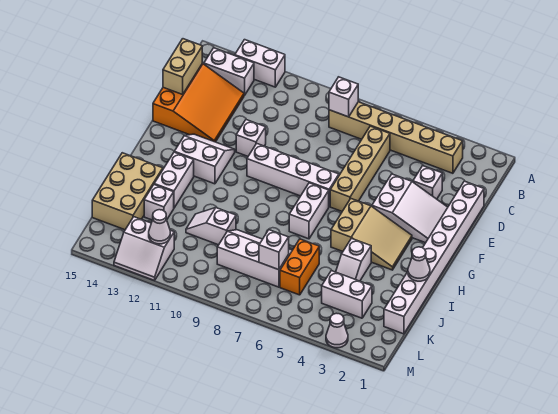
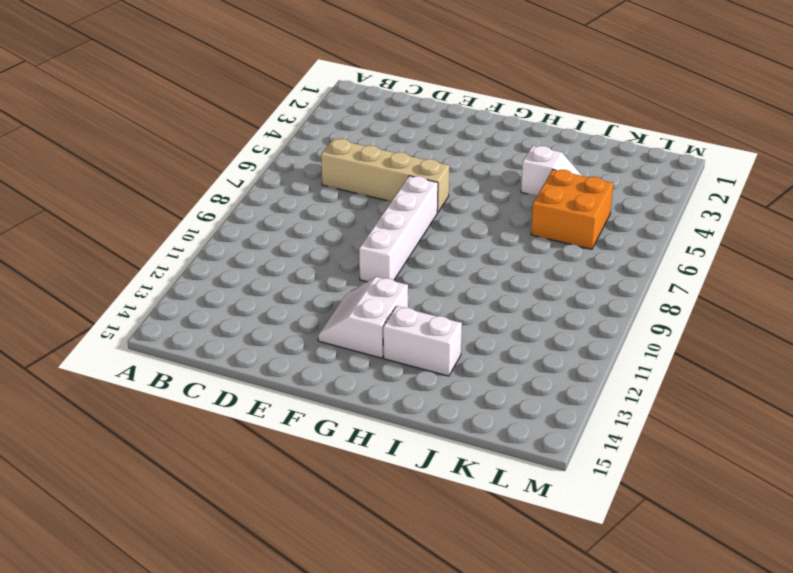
orange 2x2 brick [531,169,613,249] -> orange 1x2 brick [280,239,319,295]
none -> white 1x2 brick [235,40,285,87]
none -> tan 1x6 brick [329,102,463,173]
none -> white 1x2 brick [204,48,254,96]

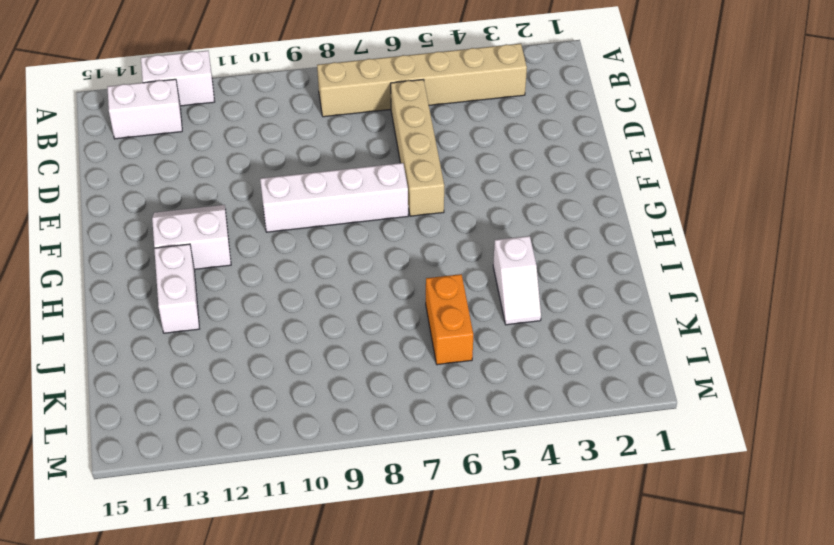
none -> orange 3x3 slope [153,63,244,142]
none -> white 1x8 brick [384,181,484,334]
none -> white 1x1 brick [413,166,442,199]

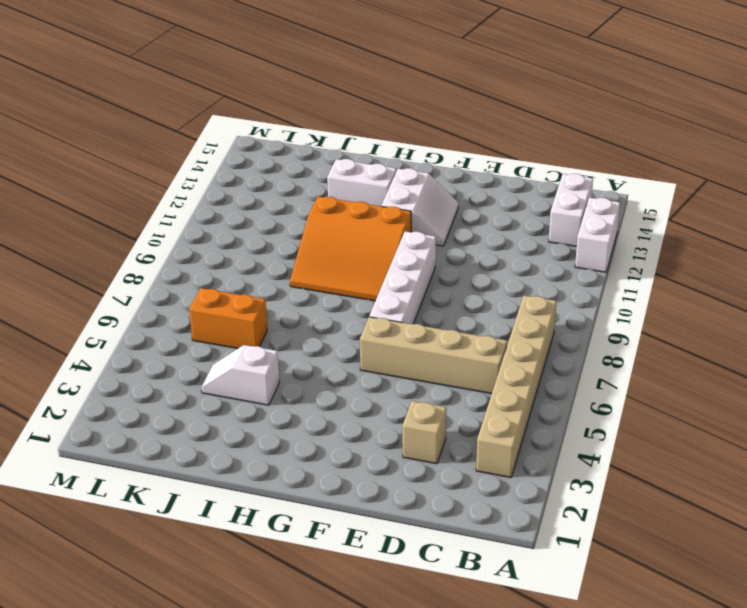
tan 1x1 brick [402,401,446,464] -> white 1x1 brick [413,166,442,199]
orange 3x3 slope [290,197,411,301] -> orange 3x3 slope moved to [153,63,244,142]
none -> white 1x8 brick [384,181,484,334]
none -> white 2x3 slope [372,174,448,243]
none -> white 1x1 brick [236,120,266,156]

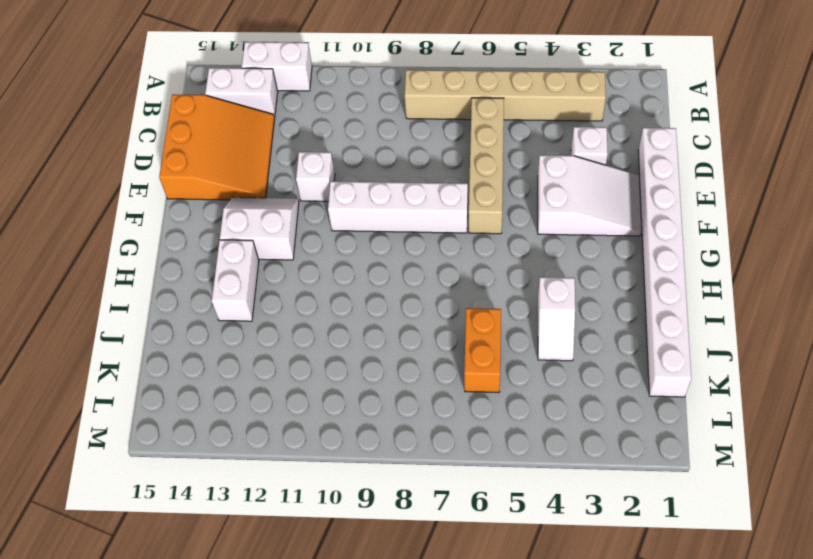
none -> tan 2x3 slope [331,199,412,270]
none -> white 1x2 brick [289,183,329,239]
none -> tan 2x3 brick [92,153,163,230]

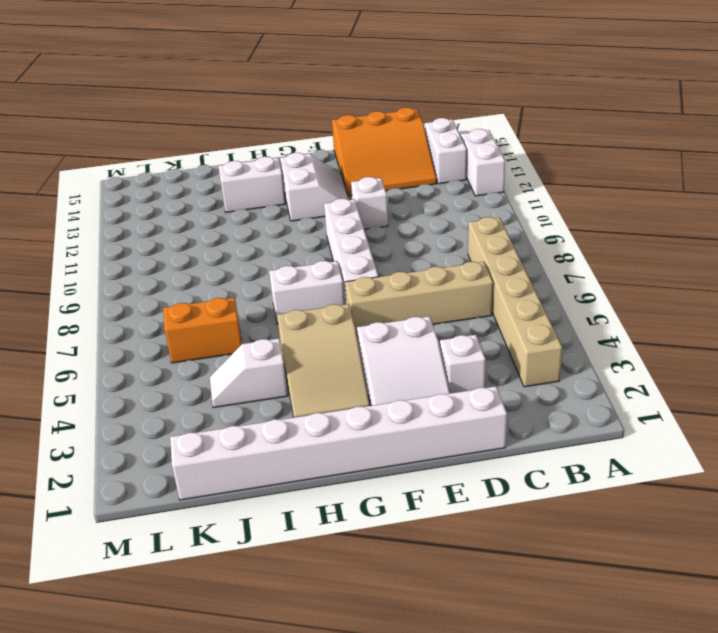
none -> tan 2x3 brick [92,153,163,230]
none -> white 2x3 slope [217,230,292,287]
none -> white 1x2 slope [186,208,236,245]

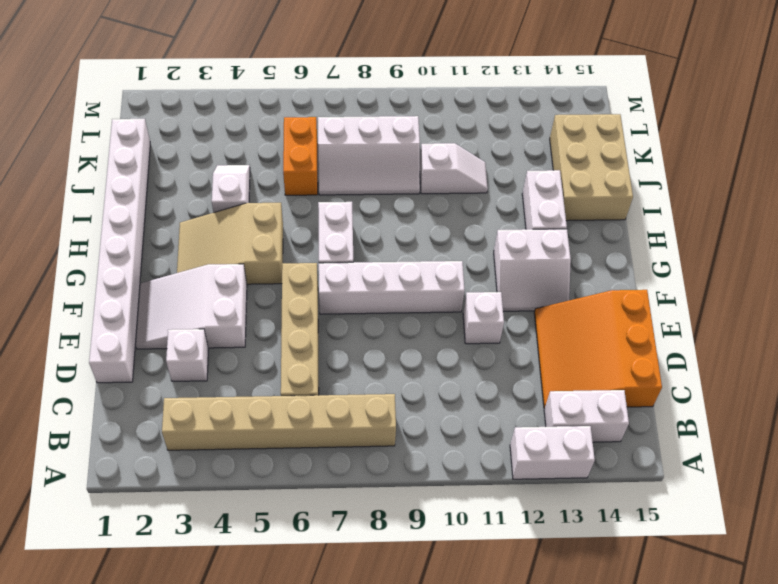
none -> white 1x1 brick [144,185,174,220]
none -> white 1x2 brick [322,271,372,318]
none -> white 2x2 slope [114,217,174,280]

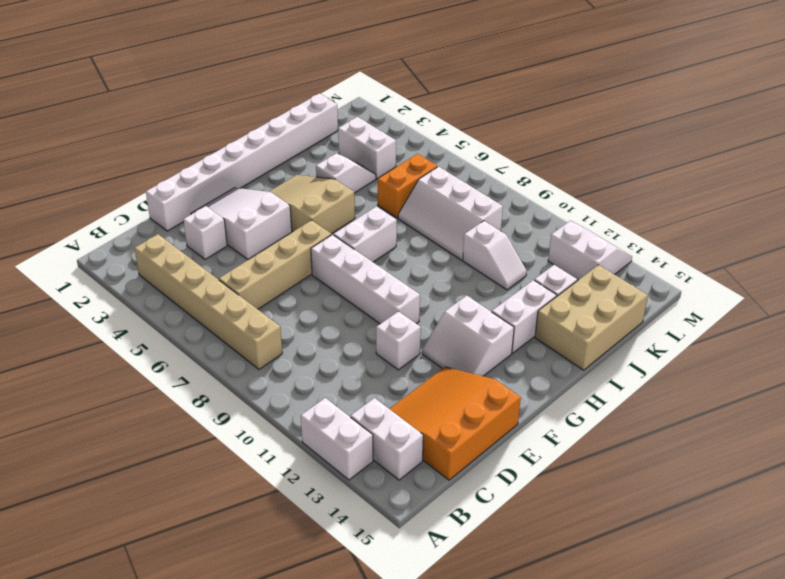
none -> white 1x1 cone [326,313,348,348]
none -> white 1x1 brick [329,77,358,117]
none -> tan 1x2 brick [163,39,202,94]

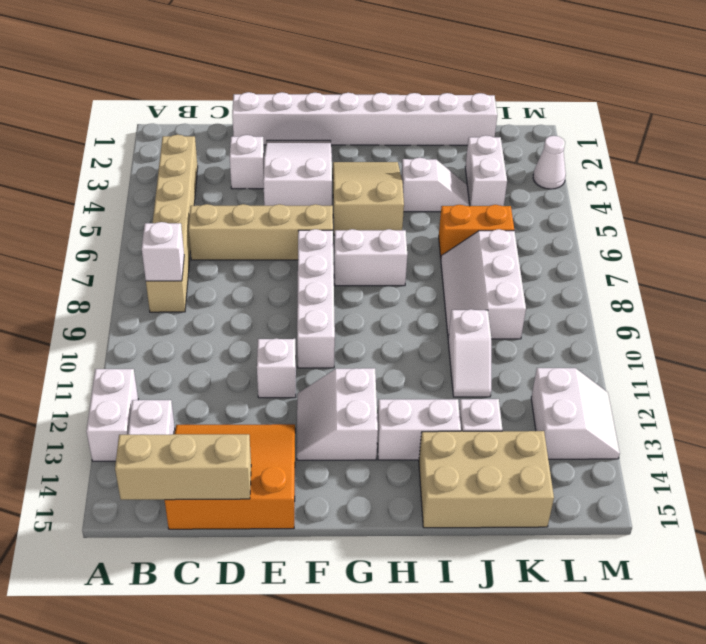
tan 1x3 brick [115,434,251,500] -> tan 1x2 brick [163,39,202,94]
none -> white 1x1 cone [408,247,430,281]
none -> white 1x1 brick [259,230,289,270]
none -> white 1x1 cone [149,210,170,244]

